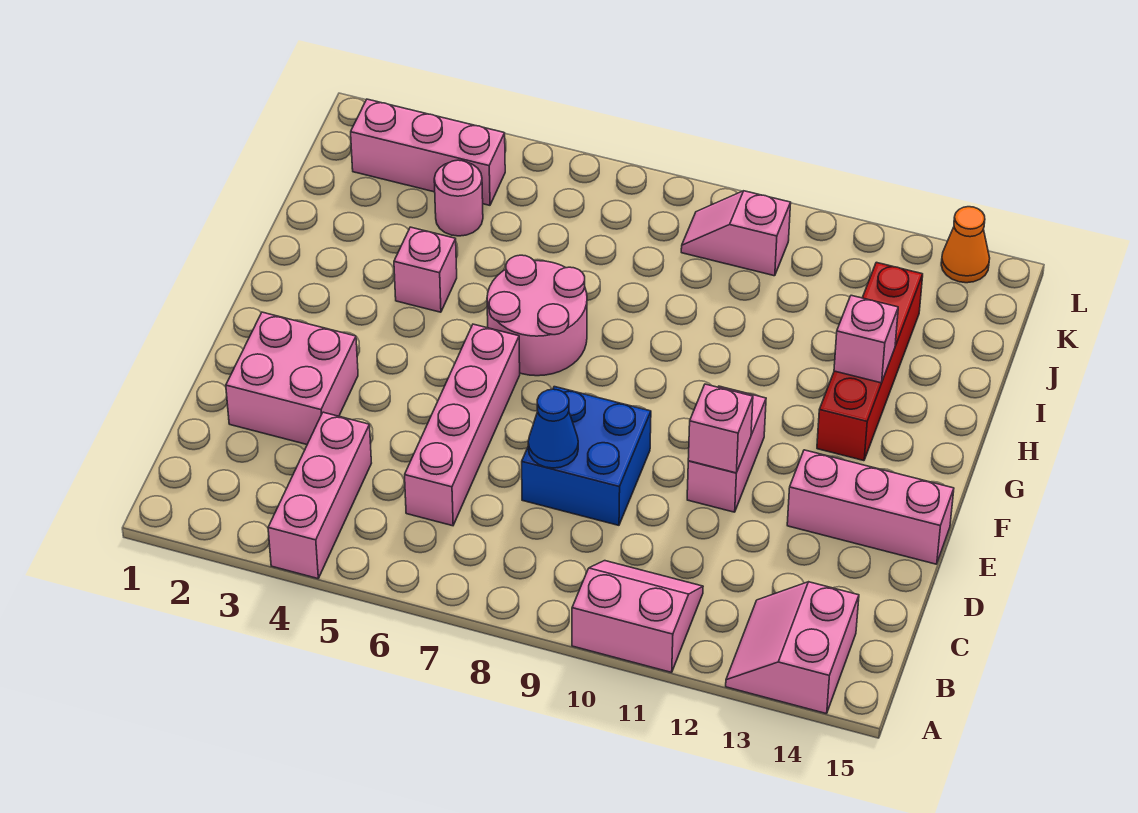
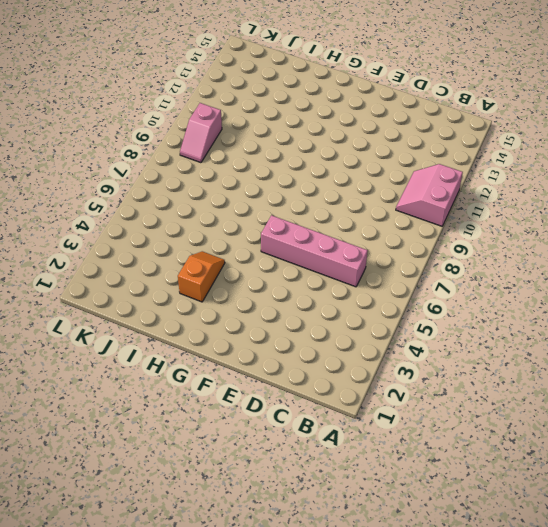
orange 1x2 slope [178,251,225,302] -> pink 1x1 brick [394,227,457,312]
none -> pink 1x3 brick [268,412,371,579]
none -> pink 2x2 slope [726,582,859,714]
none -> pink 2x2 brick [226,312,358,444]

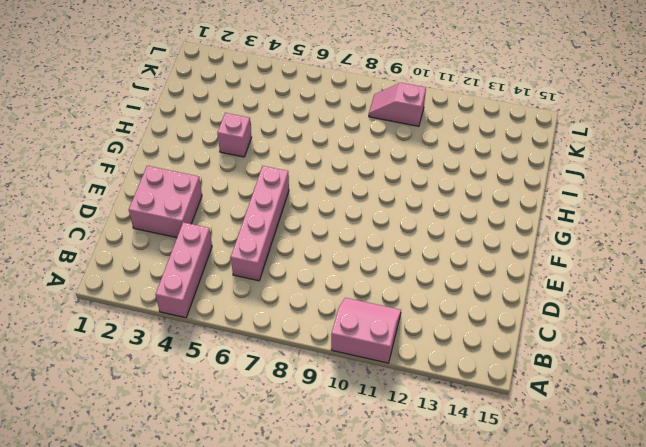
none -> pink 2x2 slope [726,582,859,714]
none -> blue 2x2 brick [522,387,651,525]
none -> pink 1x2 brick [687,386,766,512]

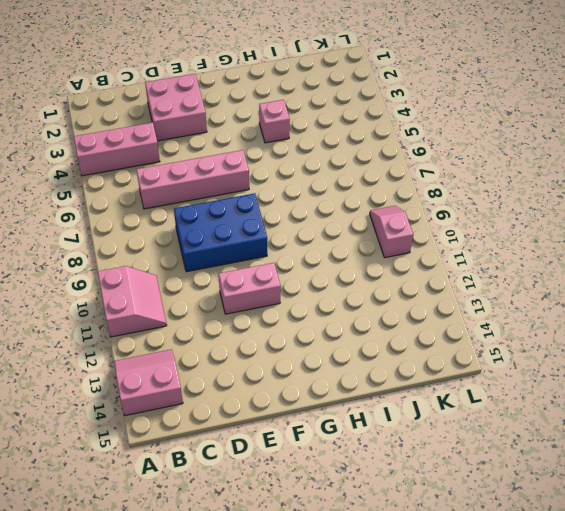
blue 2x3 brick [174,193,267,272] -> blue 2x2 brick [522,387,651,525]
none -> pink 1x3 brick [787,450,954,564]
none -> pink 2x2 round brick [487,255,587,376]
none -> red 1x4 brick [817,262,923,461]

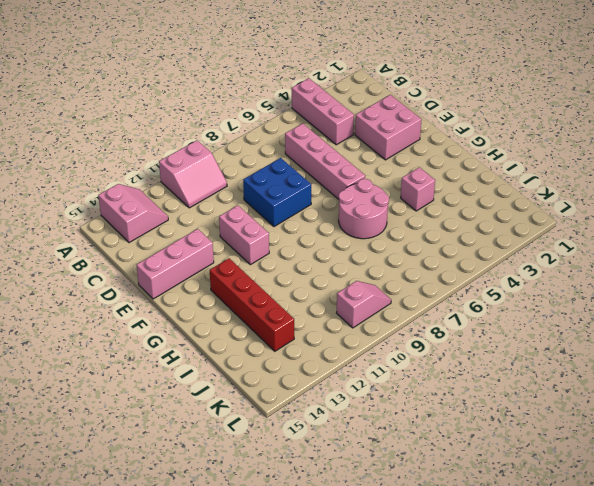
none -> pink 1x1 round brick [434,160,483,236]
none -> pink 1x3 brick [351,99,505,205]
none -> orange 1x1 cone [941,207,990,283]

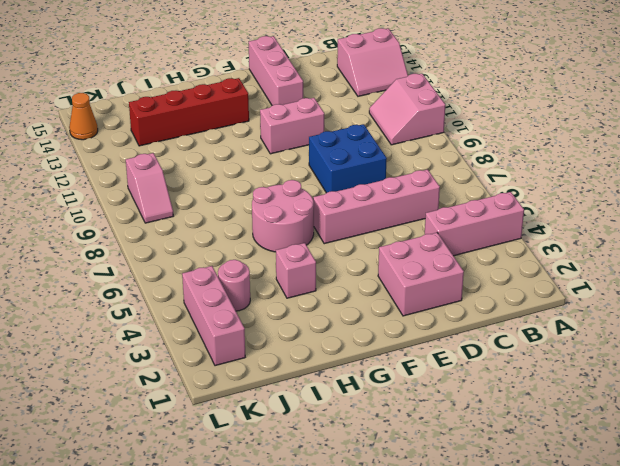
none -> blue 1x1 cone [528,389,578,468]
none -> pink 1x1 brick [688,384,753,473]
none -> pink 1x1 brick [834,295,898,383]

